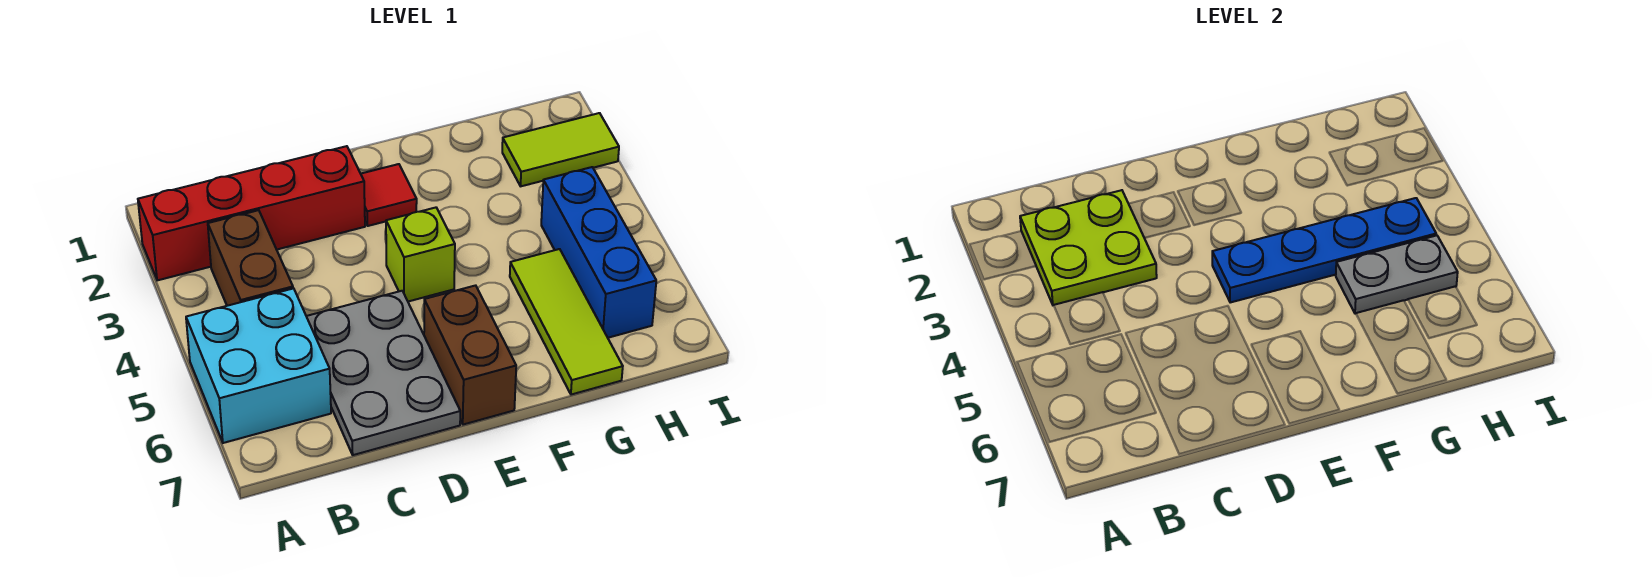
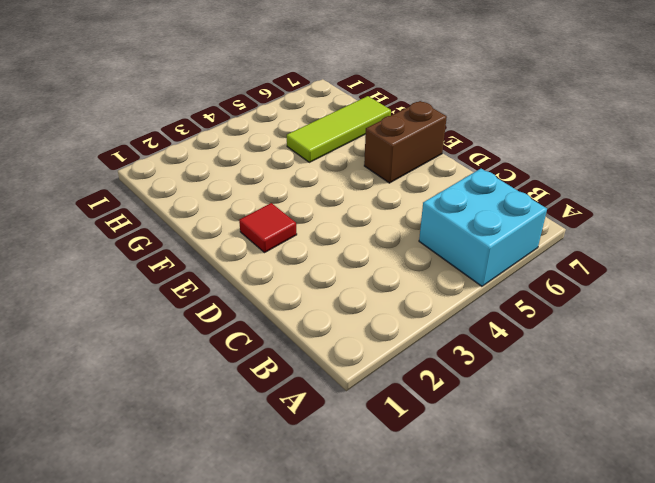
none -> red 1x4 brick [138,146,365,280]
none -> brown 1x2 brick [208,210,293,306]
none -> grey 2x3 plate [306,291,460,455]

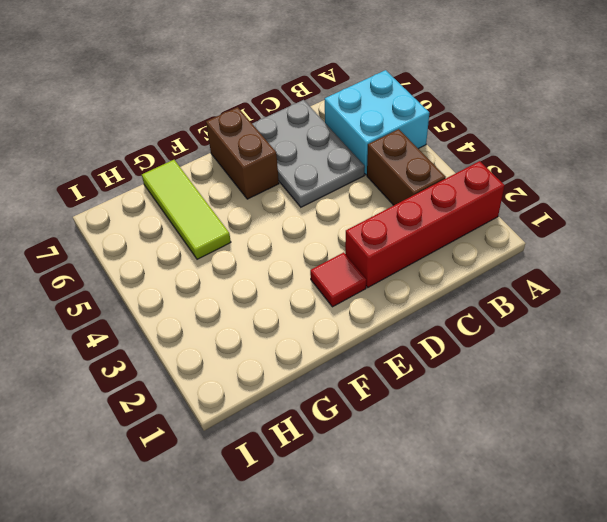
none -> lime 1x1 brick [386,208,455,301]
none -> lime 1x2 tile [502,113,619,186]
none -> blue 1x3 brick [541,167,656,338]

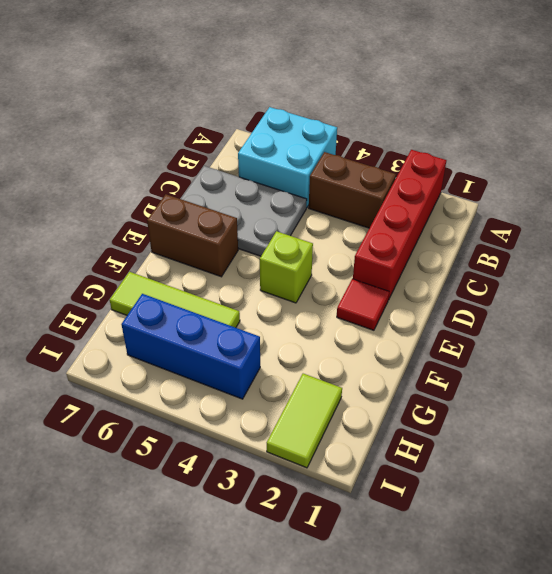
none -> lime 2x2 plate [1020,190,1157,305]
none -> blue 1x4 plate [1212,198,1436,303]
none -> grey 1x2 plate [1336,235,1458,314]

